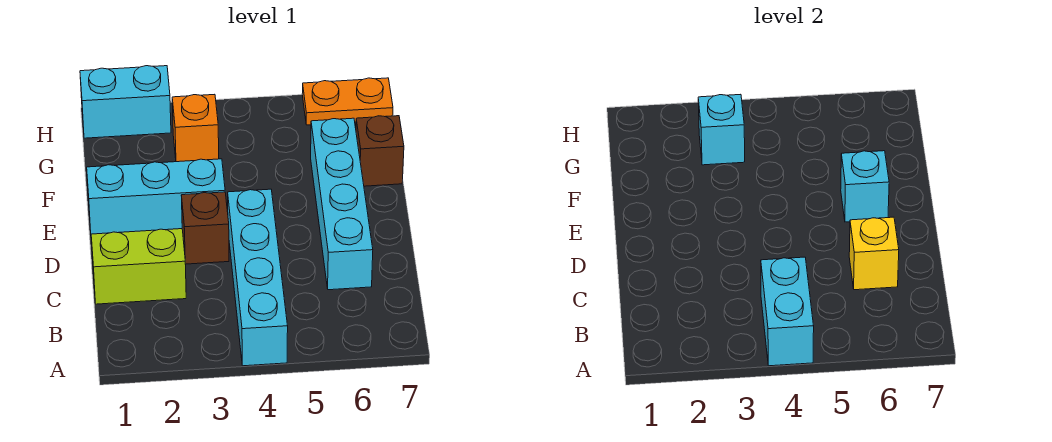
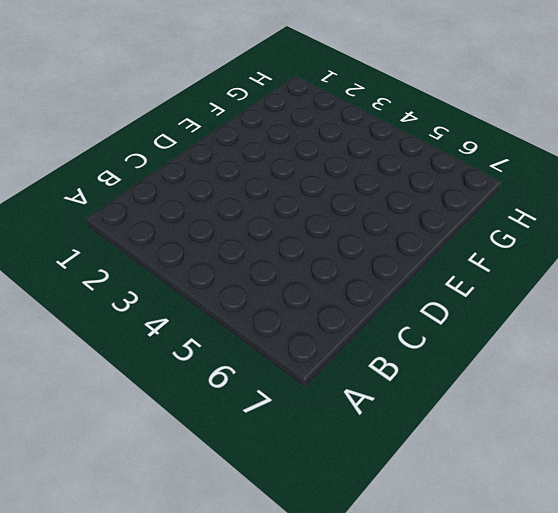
none -> cyan 1x4 brick [228,189,288,366]
none -> lime 1x2 brick [91,229,186,304]
none -> cyan 1x4 brick [311,118,373,290]

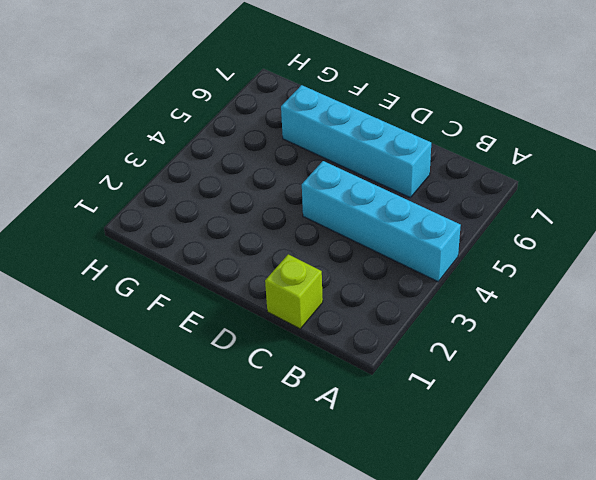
lime 1x1 brick [265,254,323,329] -> lime 1x2 brick [91,229,186,304]
none -> brown 1x1 brick [181,192,229,264]
none -> cyan 1x3 brick [87,159,225,234]
none -> brown 1x1 brick [356,116,404,186]

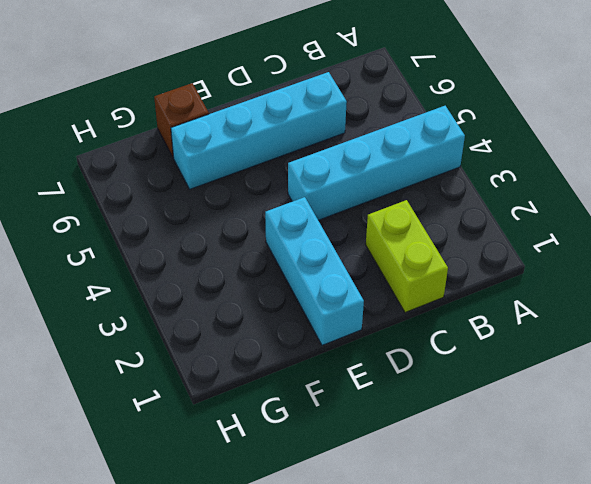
none -> brown 1x1 brick [181,192,229,264]
none -> orange 1x1 brick [172,94,219,162]
none -> cyan 1x2 brick [80,66,171,138]

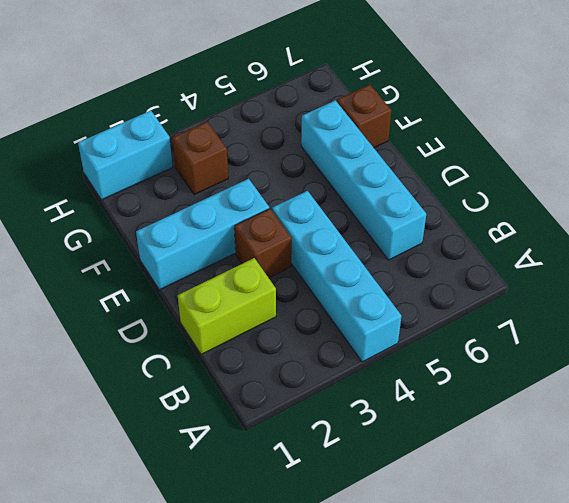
brown 1x1 brick [172,122,228,195] -> orange 1x1 brick [172,94,219,162]
none -> orange 1x2 plate [302,78,393,125]
none -> cyan 1x2 brick [761,257,814,366]
none -> yellow 1x1 brick [849,217,899,290]

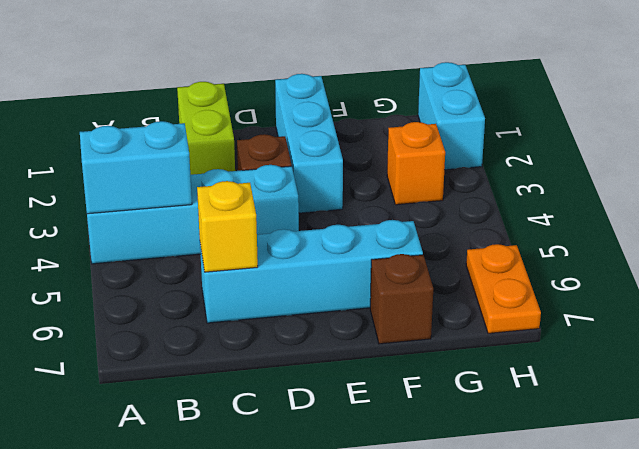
none -> cyan 1x1 brick [841,151,889,222]
none -> cyan 1x1 brick [698,94,745,165]

